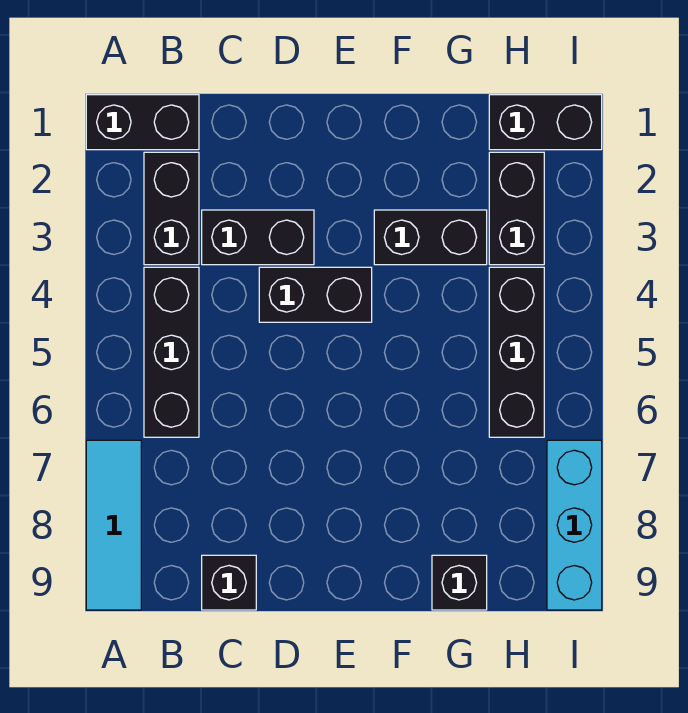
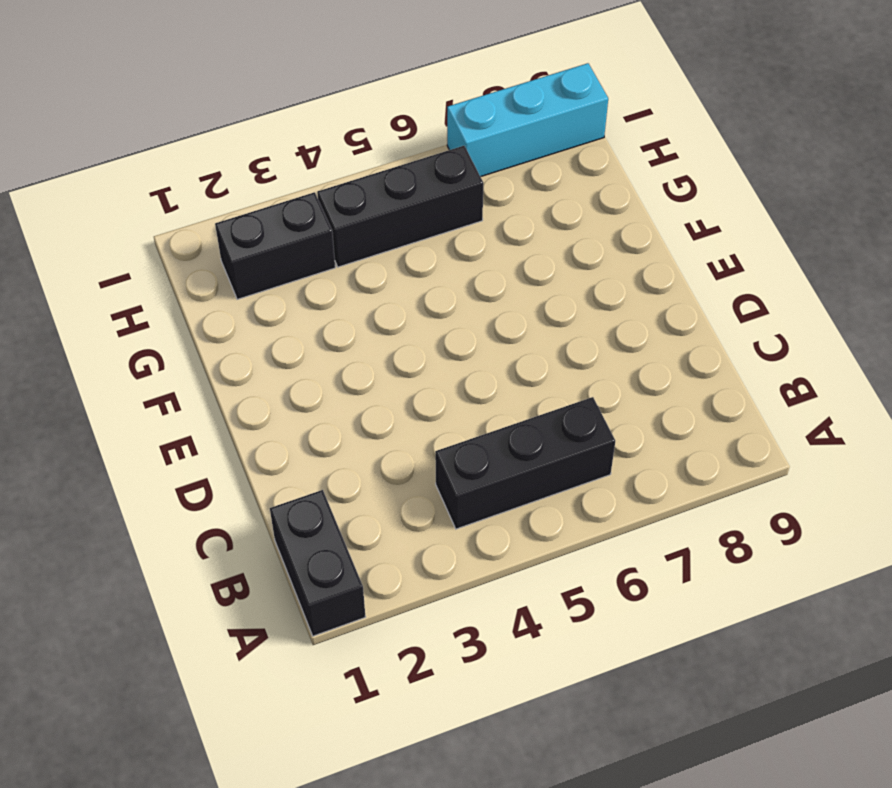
none -> cyan 1x3 tile [86,440,141,610]
none -> black 1x2 brick [144,152,199,265]
none -> black 1x2 brick [202,210,314,265]

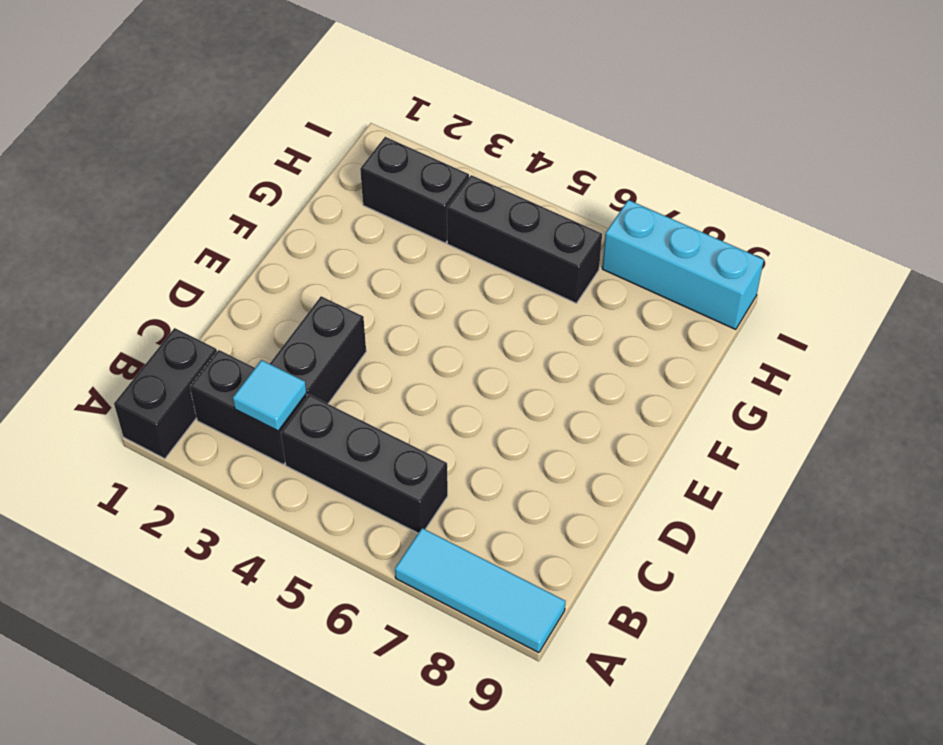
cyan 1x1 tile [233,360,307,431] -> none
none -> black 1x1 brick [202,555,256,610]
none -> black 1x2 brick [259,267,372,322]
none -> black 1x2 brick [374,210,487,265]

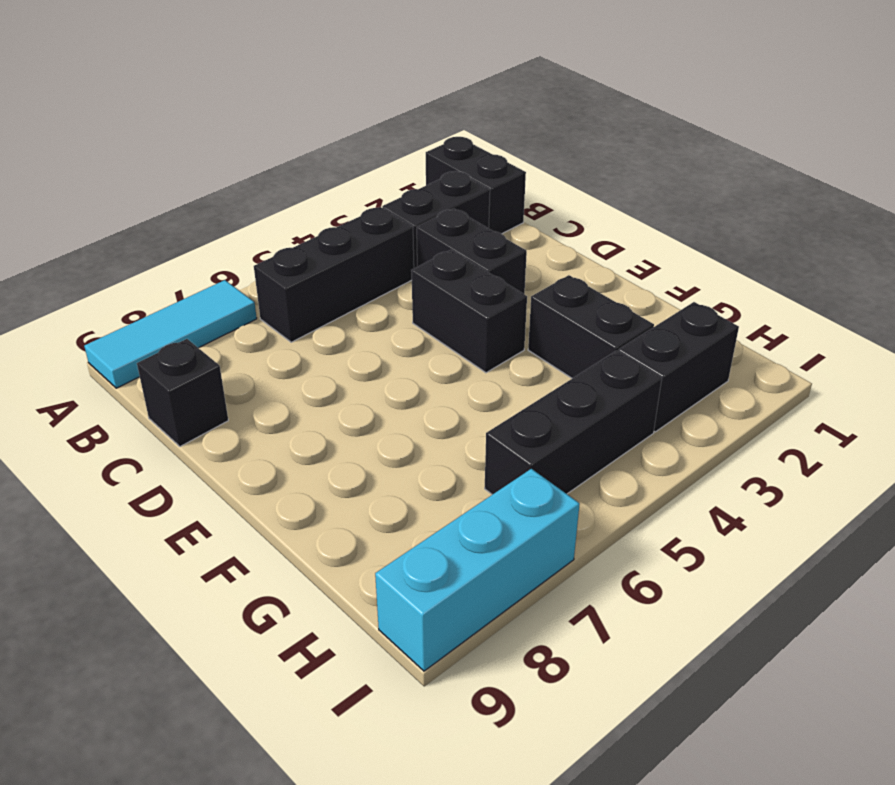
none -> black 1x1 brick [432,555,487,610]
none -> black 1x2 brick [489,95,602,150]

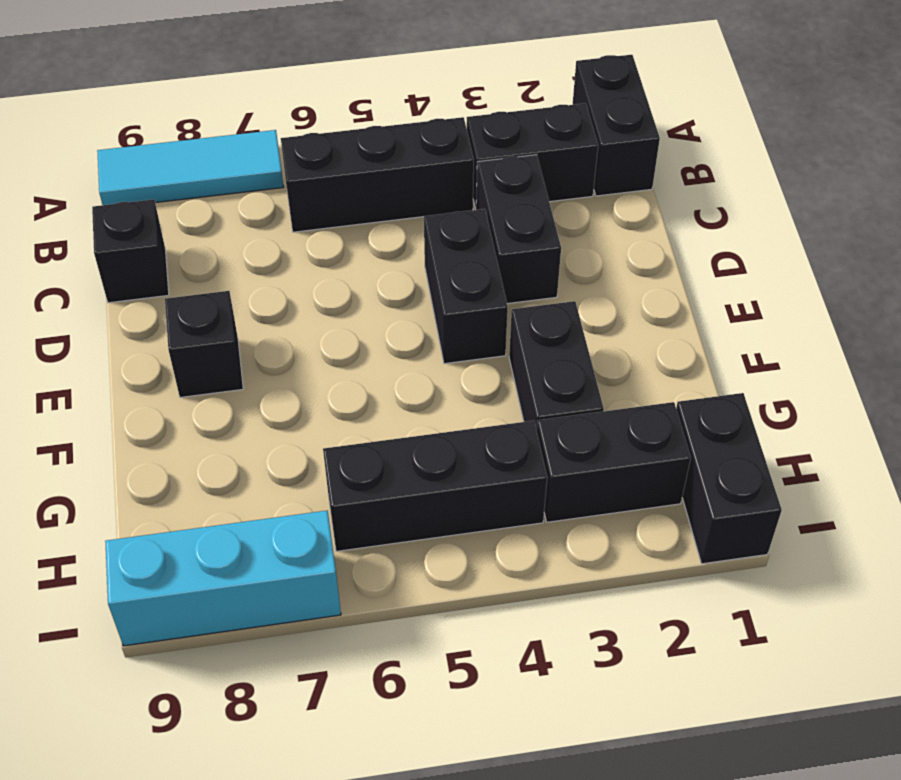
black 1x1 brick [165,291,243,397] -> black 1x1 brick moved to [432,555,487,610]

